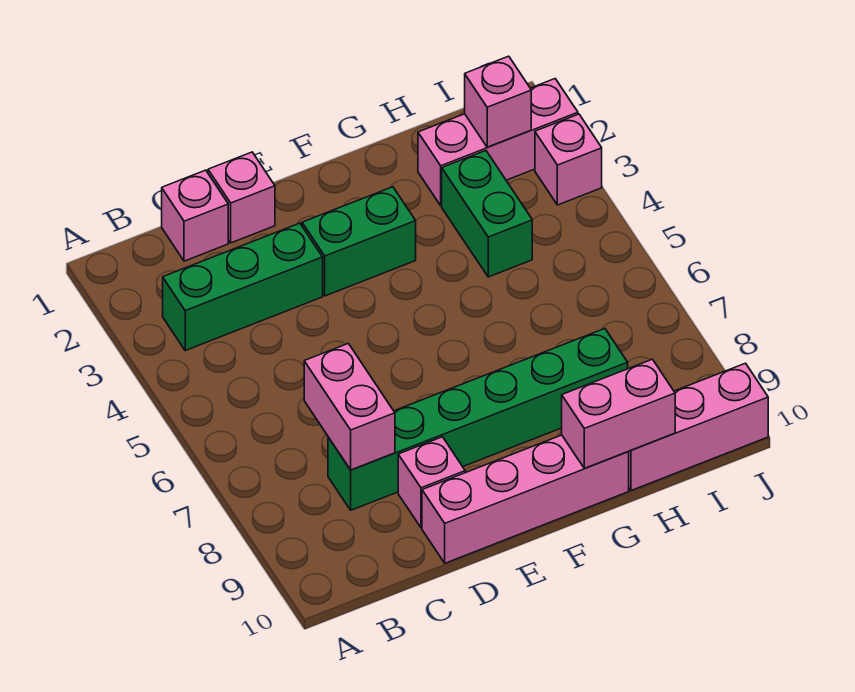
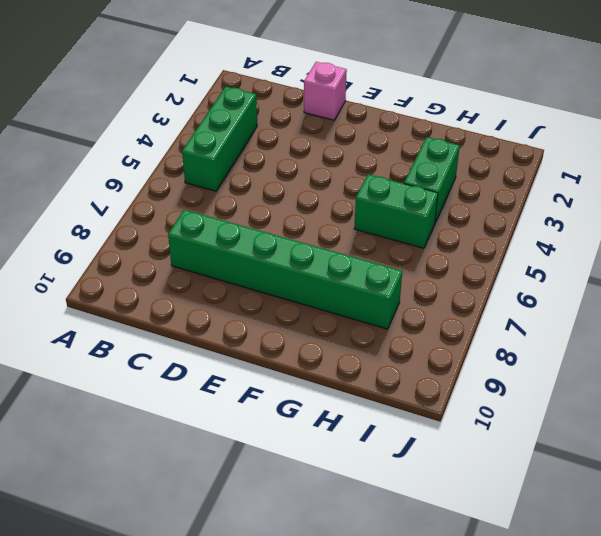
green 1x3 brick [182,87,257,191] -> green 1x3 brick turned to [163,223,323,350]
green 1x2 brick [354,174,438,248] -> green 1x2 brick moved to [302,187,416,296]
none -> pink 1x1 brick [162,170,228,261]
none -> pink 1x1 brick [398,437,465,528]
none -> pink 1x4 brick [422,435,629,563]

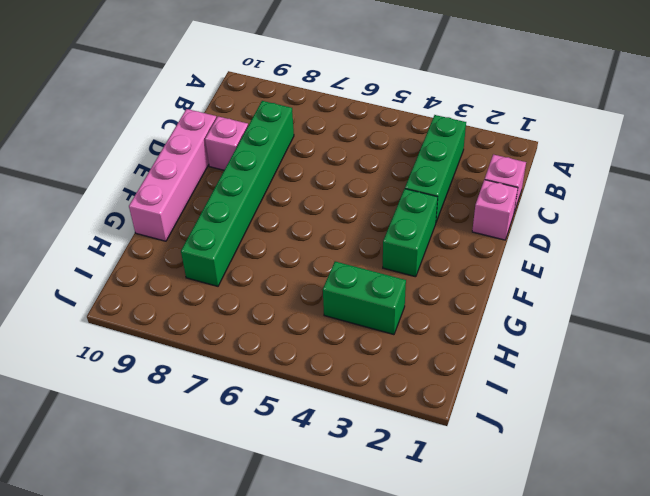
none -> pink 1x3 brick [418,79,578,206]
none -> pink 1x3 brick [629,363,768,491]
none -> pink 1x1 brick [535,114,602,205]

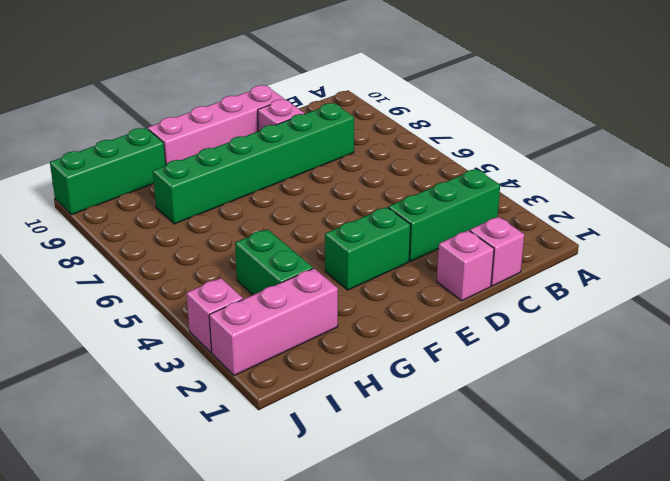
green 1x3 brick [50,128,166,215] -> pink 1x3 brick [629,363,768,491]
none -> pink 1x2 brick [304,344,395,470]
none -> pink 1x2 brick [562,359,675,468]
none -> pink 1x1 brick [465,56,531,147]

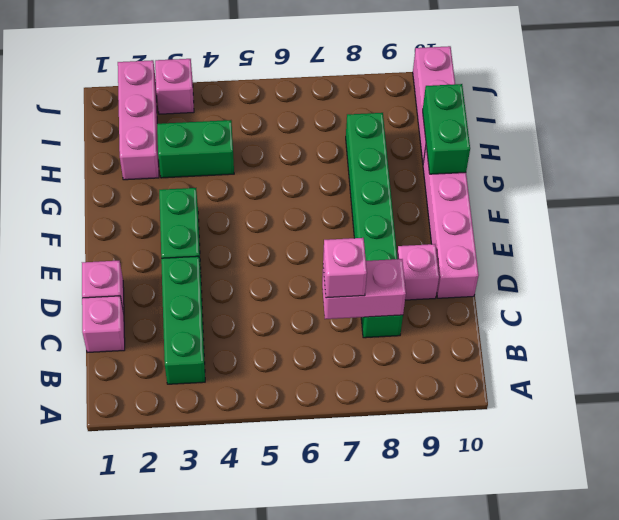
pink 1x1 brick [323,238,367,298] -> pink 1x1 brick moved to [465,56,531,147]
green 1x2 brick [423,84,470,174] -> pink 1x2 brick [562,359,675,468]

